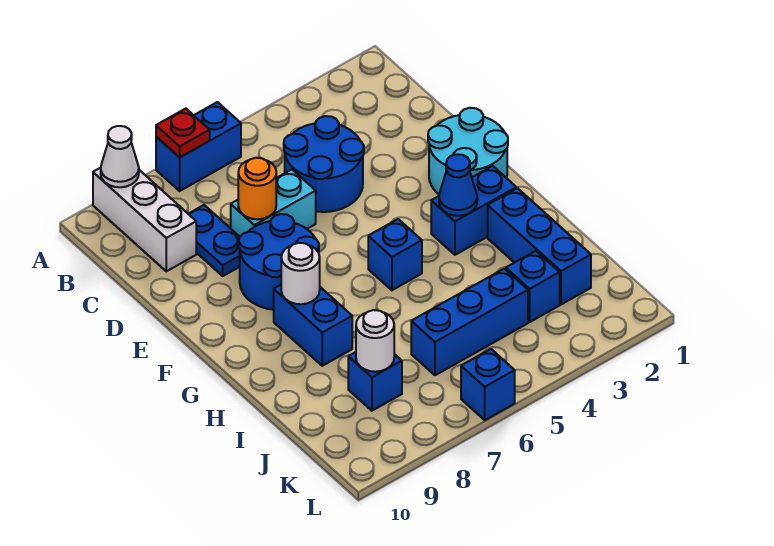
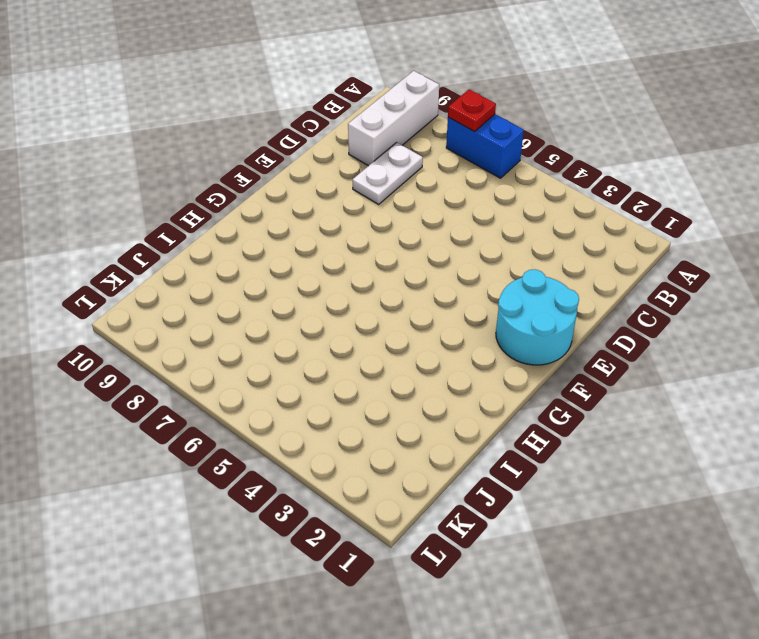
white 1x2 plate [353,142,423,204] -> blue 1x2 plate [189,205,240,276]
none -> blue 2x2 round brick [284,116,364,212]
none -> cyan 1x2 brick [231,170,316,237]
none -> blue 2x2 round brick [239,214,319,310]

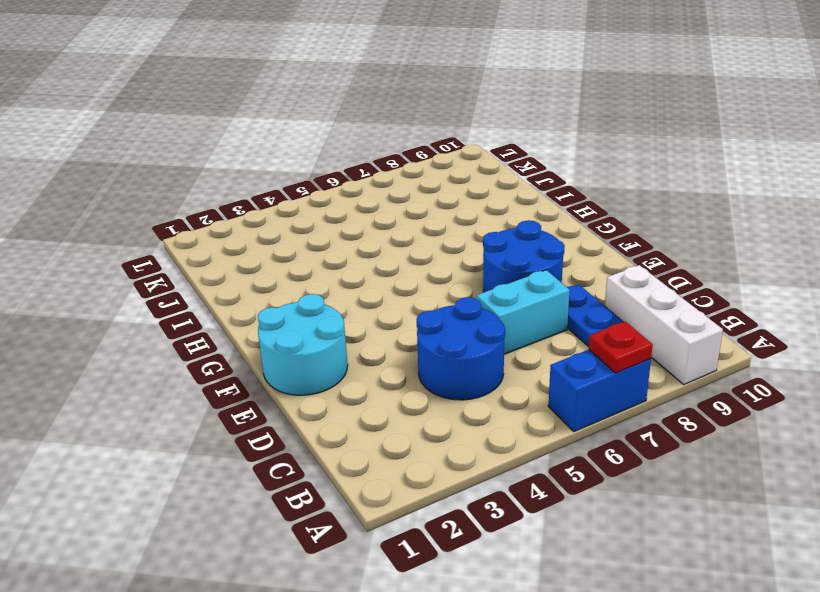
none -> blue 1x2 brick [431,166,516,255]
none -> blue 1x1 brick [368,219,422,290]
none -> blue 1x2 brick [274,285,352,366]

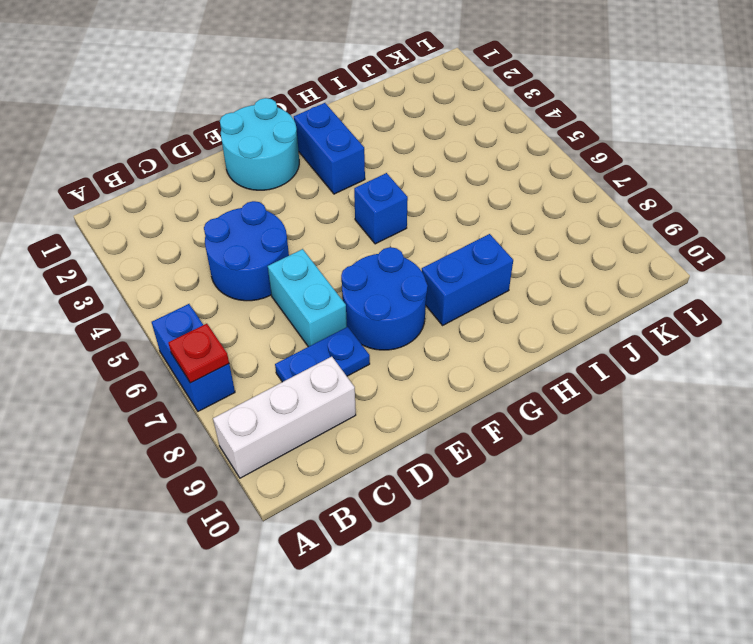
none -> blue 1x3 brick [488,188,591,304]
none -> blue 1x1 brick [506,251,560,322]
none -> blue 1x3 brick [411,269,528,375]

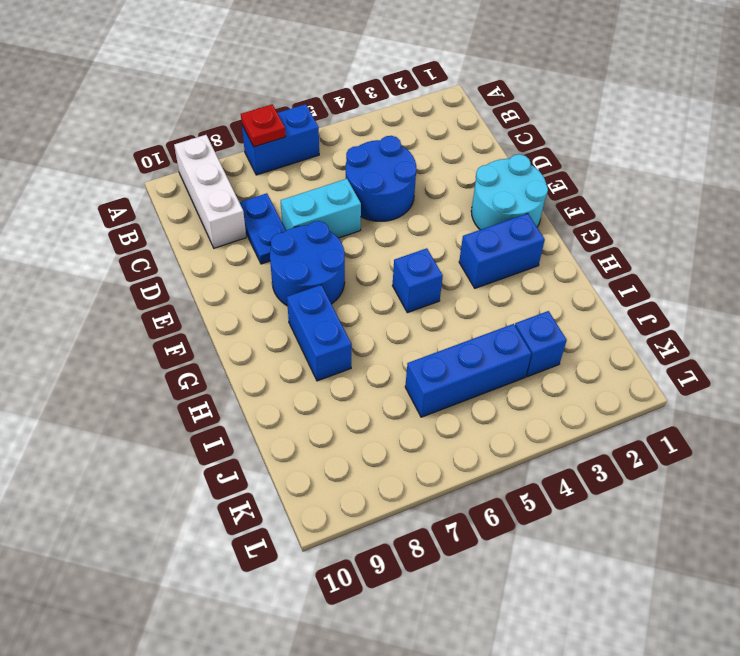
none -> blue 1x3 brick [488,188,591,304]
none -> blue 1x1 brick [348,352,402,411]
none -> blue 1x1 brick [461,349,515,420]

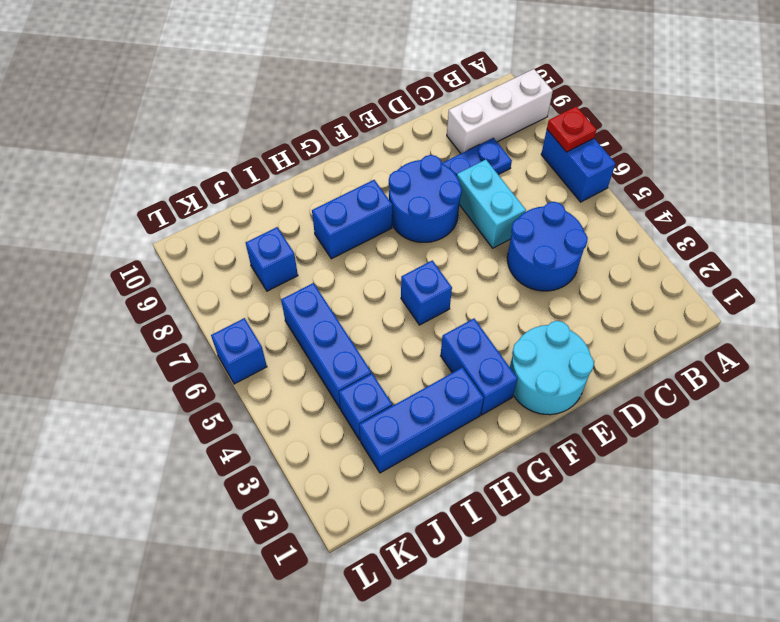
none -> white 1x1 cone [101,126,139,187]
none -> orange 1x1 round brick [238,158,276,219]
none -> blue 1x1 cone [439,154,477,216]

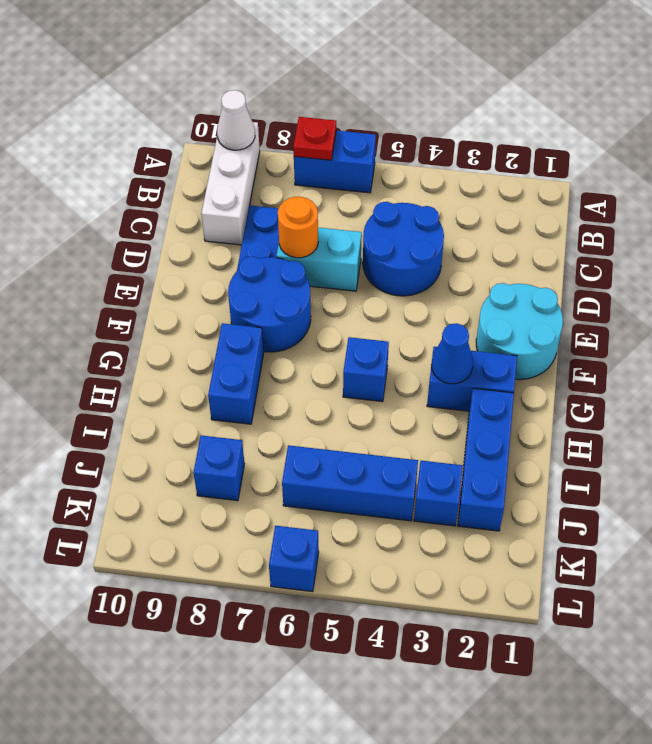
none -> white 1x1 round brick [281,243,320,304]
none -> white 1x1 round brick [356,310,394,372]

